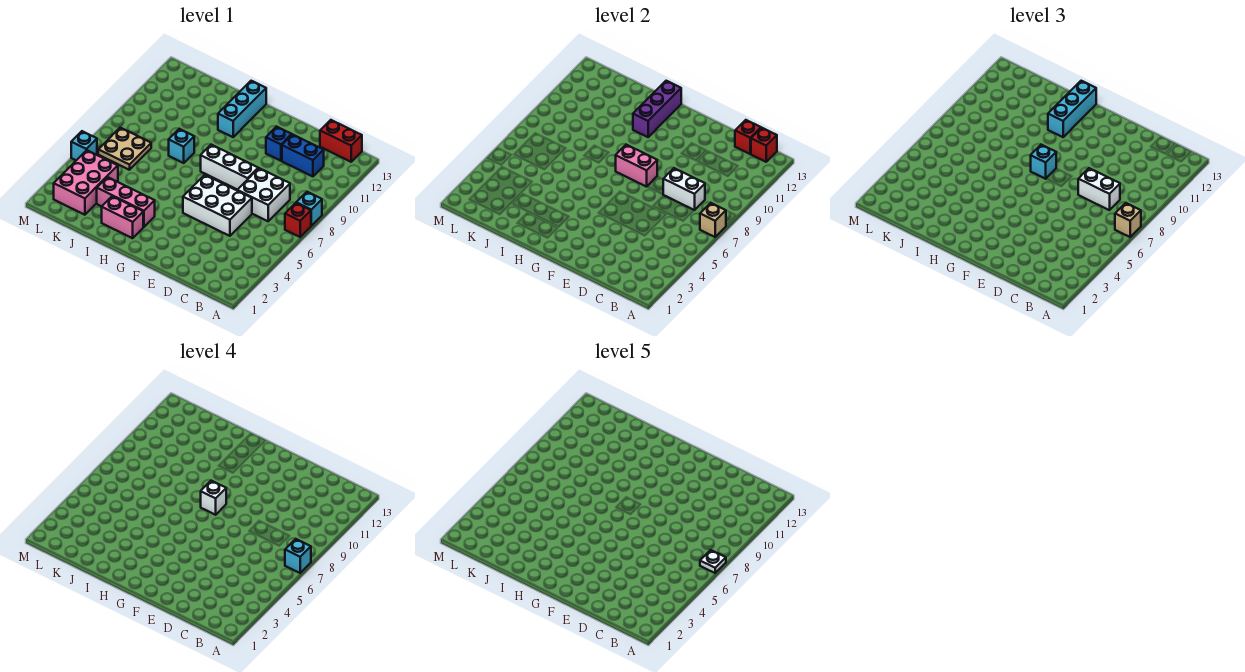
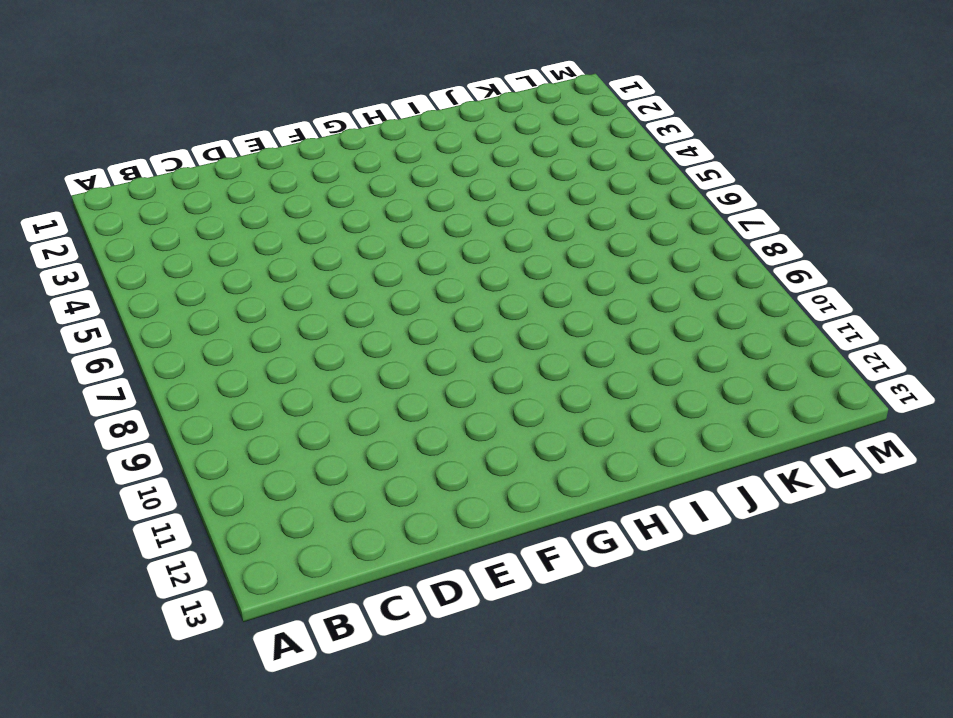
none -> red 1x1 brick [285,203,311,237]
none -> cyan 1x1 brick [296,192,322,226]
none -> red 1x2 brick [320,120,362,162]

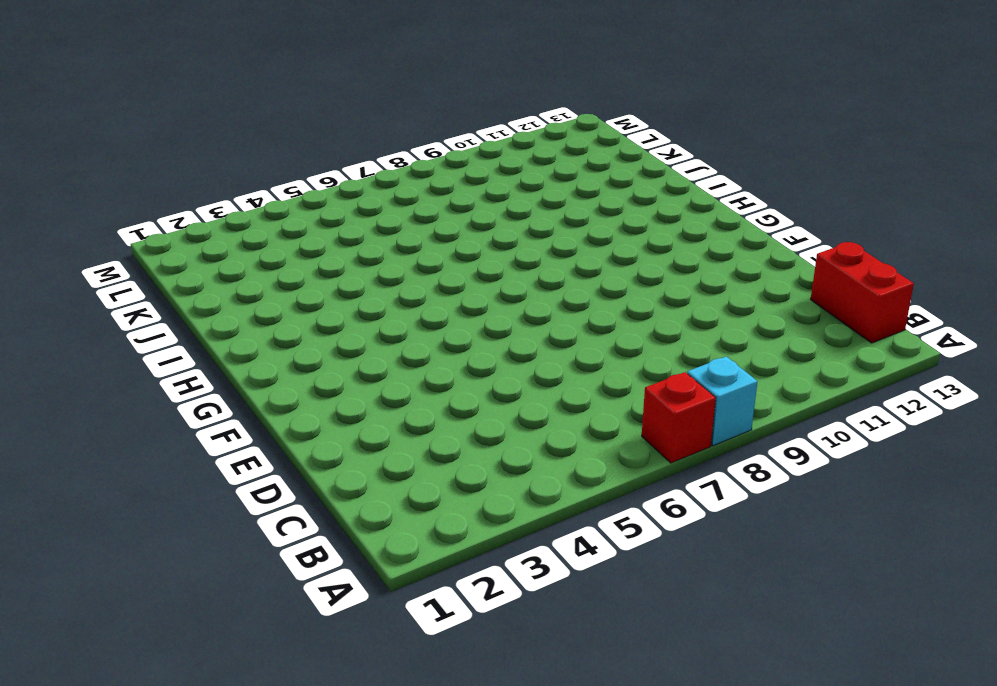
none -> white 2x2 brick [237,168,290,221]
none -> blue 1x2 brick [282,134,324,176]
none -> white 2x3 brick [183,175,252,236]

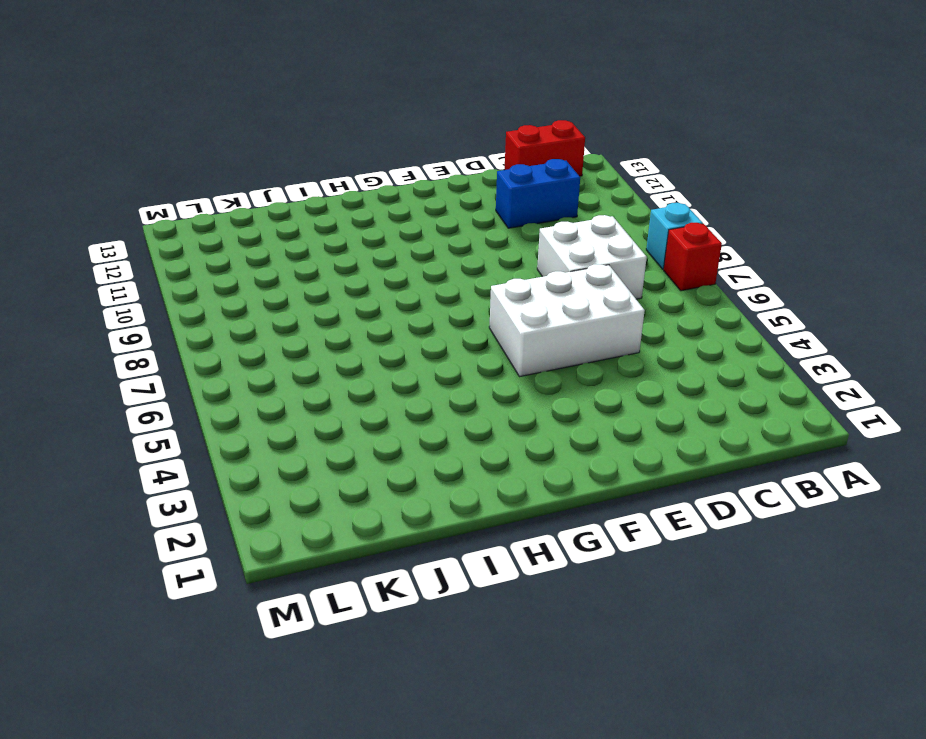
none -> white 1x3 brick [201,145,258,190]
none -> blue 1x1 brick [266,126,292,161]
none -> pink 1x2 brick [102,196,143,238]

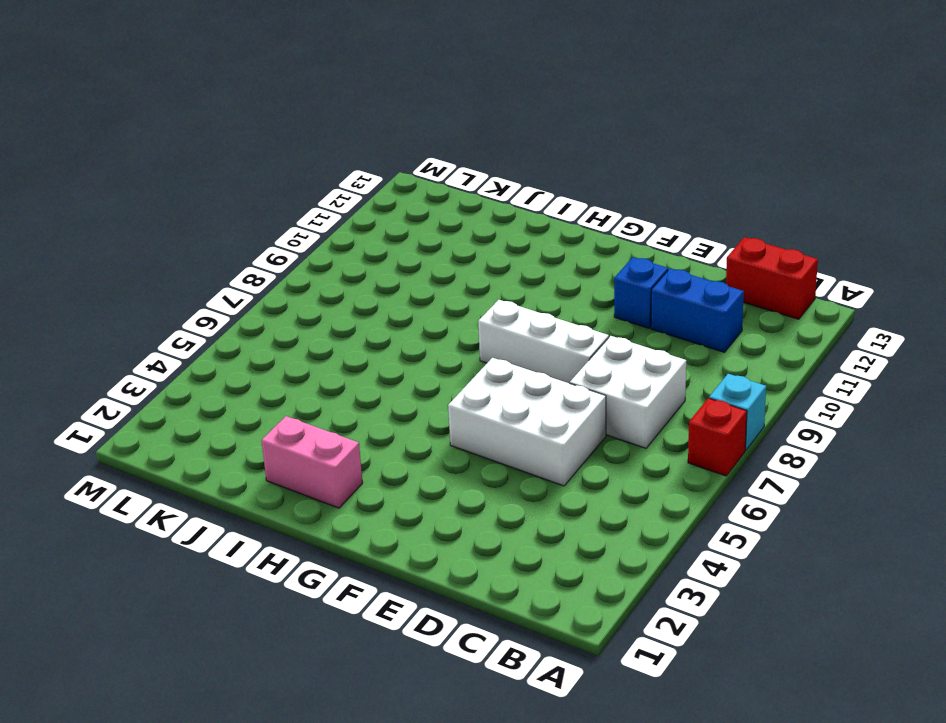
none -> pink 1x3 brick [97,177,155,227]
none -> cyan 1x3 brick [218,81,266,137]
none -> cyan 1x1 brick [169,129,194,163]

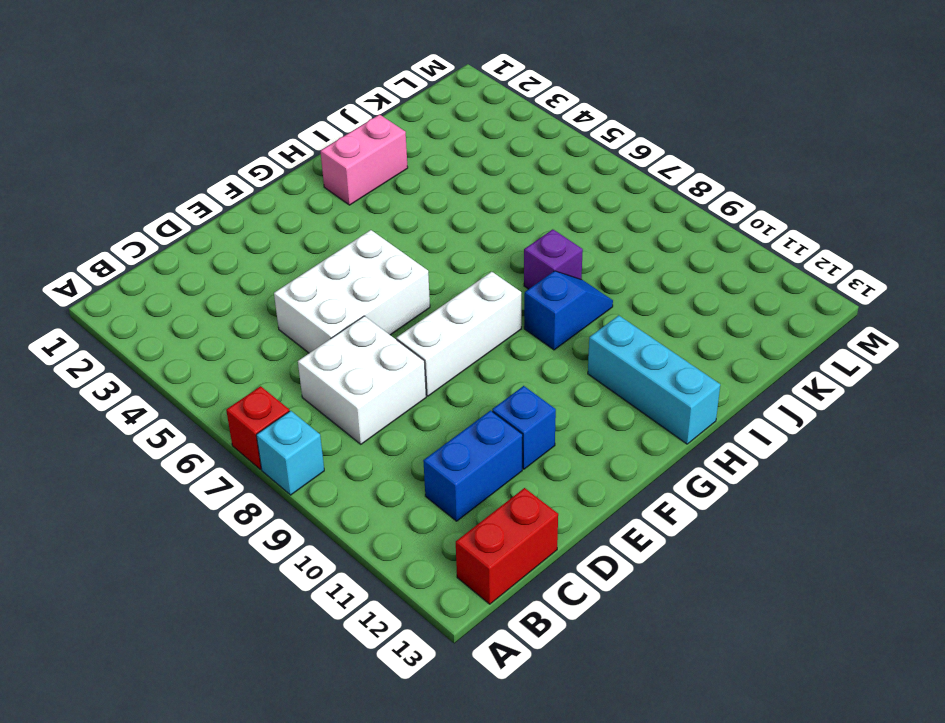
blue 1x2 slope [524,271,613,350] -> none
purple 1x1 brick [524,229,583,289] -> cyan 1x1 brick [169,129,194,163]
none -> pink 1x3 brick [97,177,155,227]
none -> pink 2x3 brick [54,150,118,215]
none -> tan 2x2 plate [98,128,151,170]

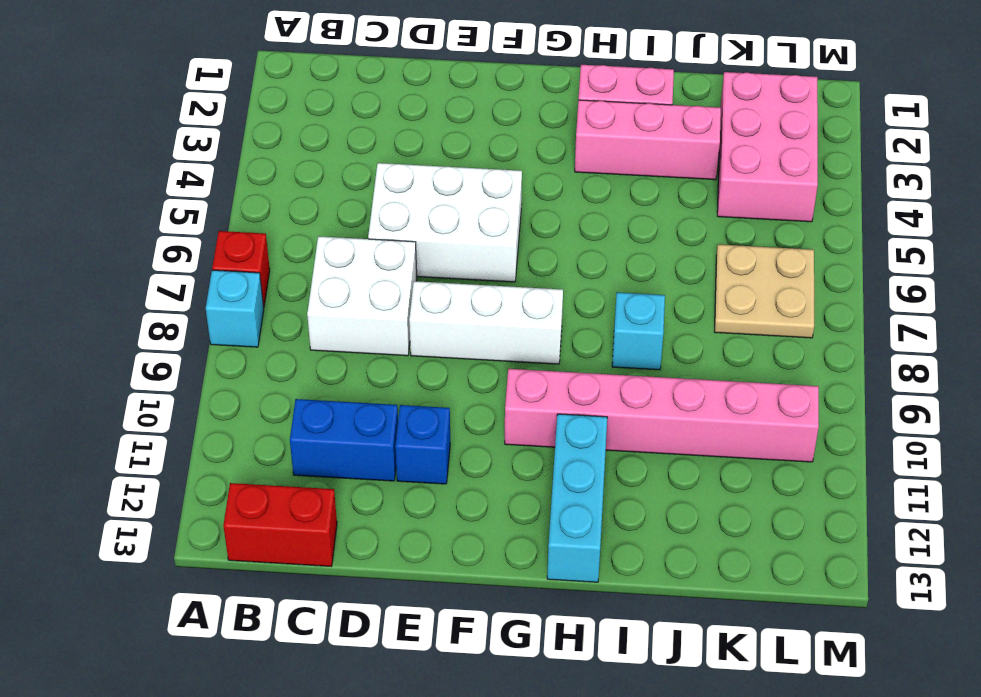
pink 1x6 brick [505,369,819,462] -> none
none -> cyan 1x1 brick [71,131,97,160]
none -> tan 1x1 brick [700,203,726,237]
none -> red 1x1 brick [751,128,777,162]

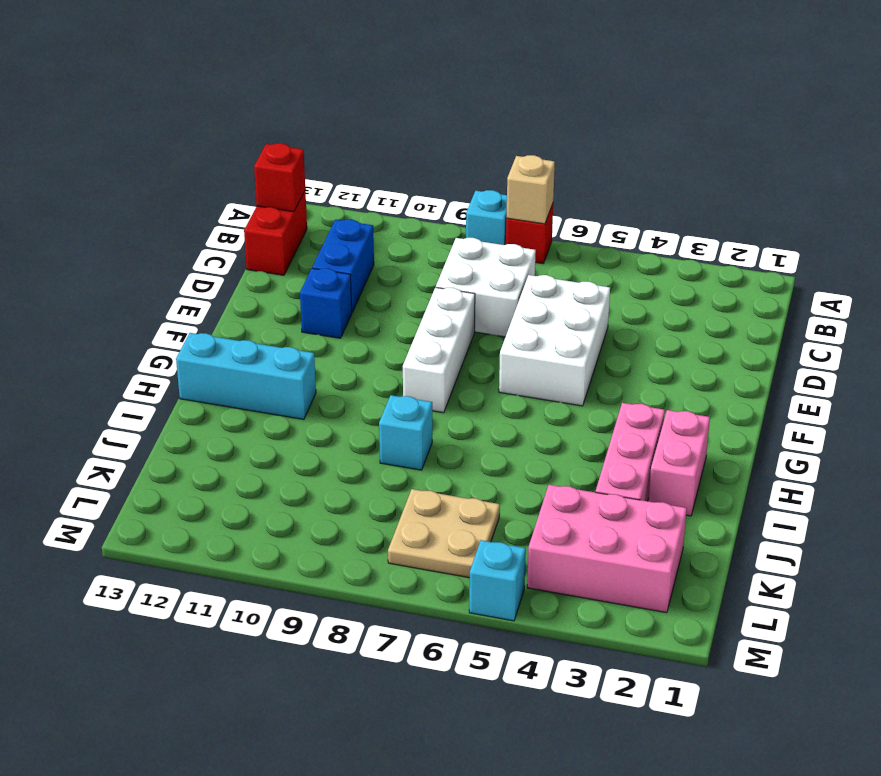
none -> white 1x2 brick [663,168,705,210]
none -> red 1x1 brick [735,120,761,154]
none -> pink 1x2 brick [616,145,657,187]

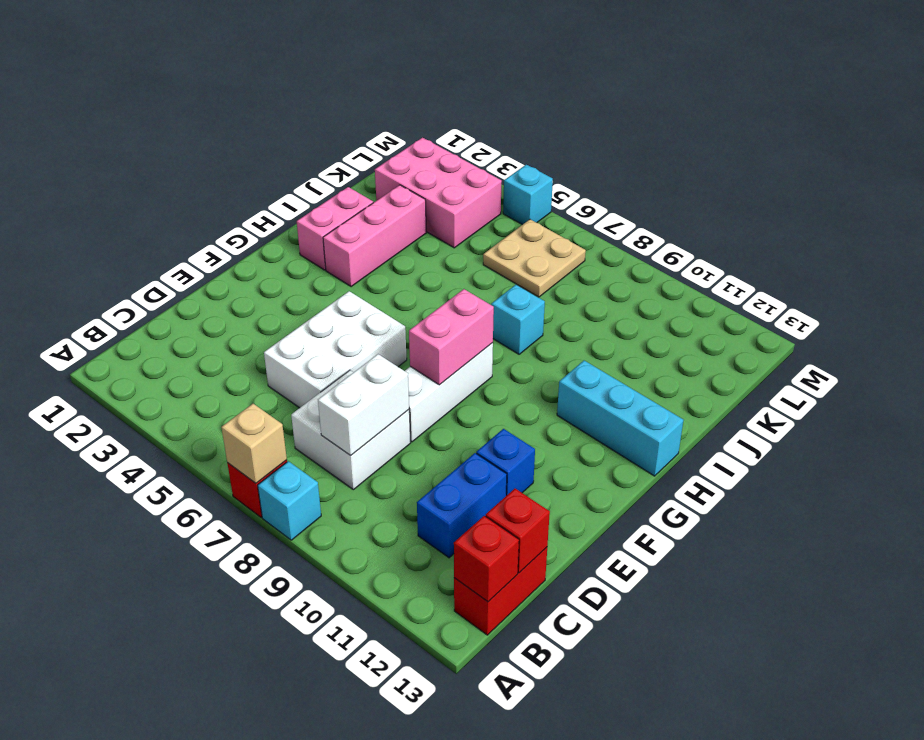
none -> purple 1x3 brick [633,81,681,137]
none -> tan 1x1 brick [1115,203,1141,237]
none -> white 1x2 brick [1078,168,1120,210]

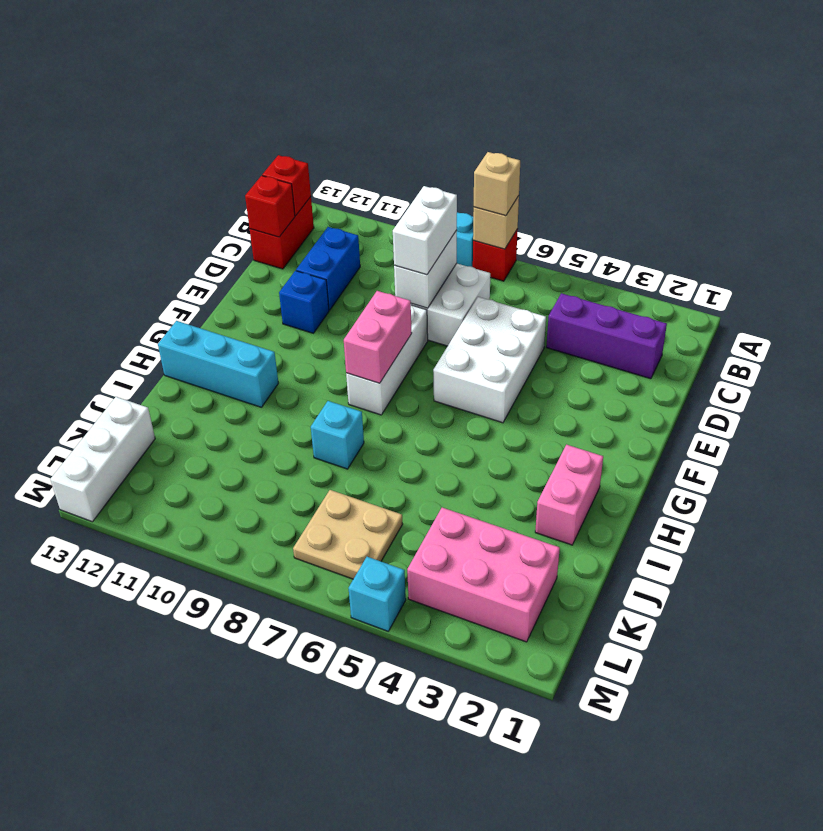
purple 1x3 brick [546,293,667,379] -> purple 1x3 brick moved to [633,81,681,137]
white 1x3 brick [50,397,155,522] -> none
none -> pink 1x3 brick [97,177,155,227]
none -> cyan 1x1 brick [1031,145,1056,179]
none -> cyan 1x3 brick [1048,81,1096,137]

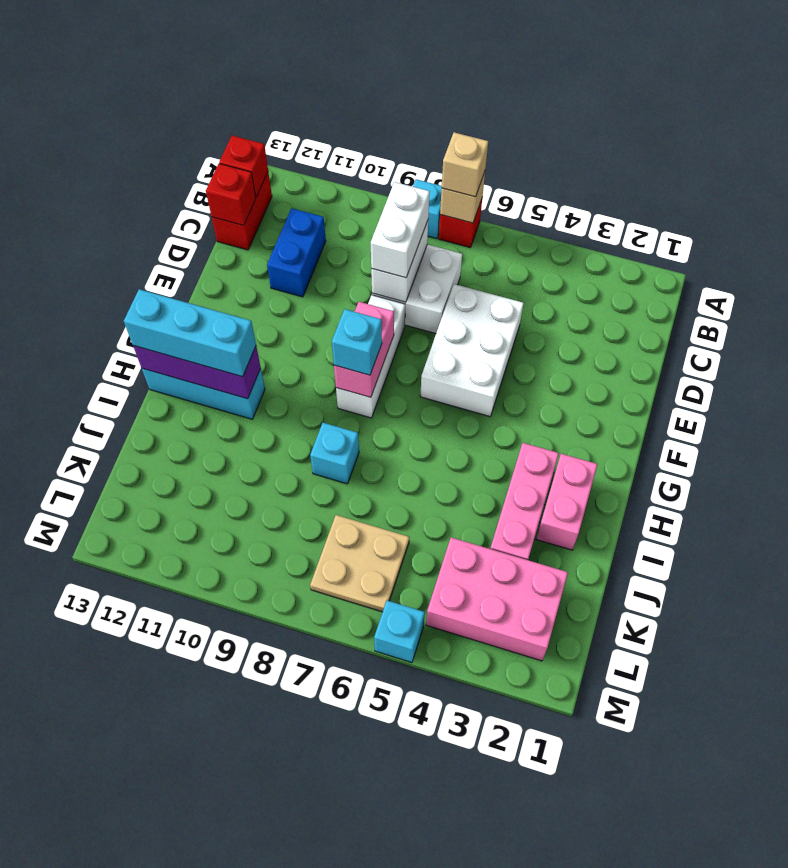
none -> blue 1x1 brick [266,126,292,161]
none -> cyan 1x1 brick [285,539,311,573]
none -> white 1x1 brick [201,481,226,515]

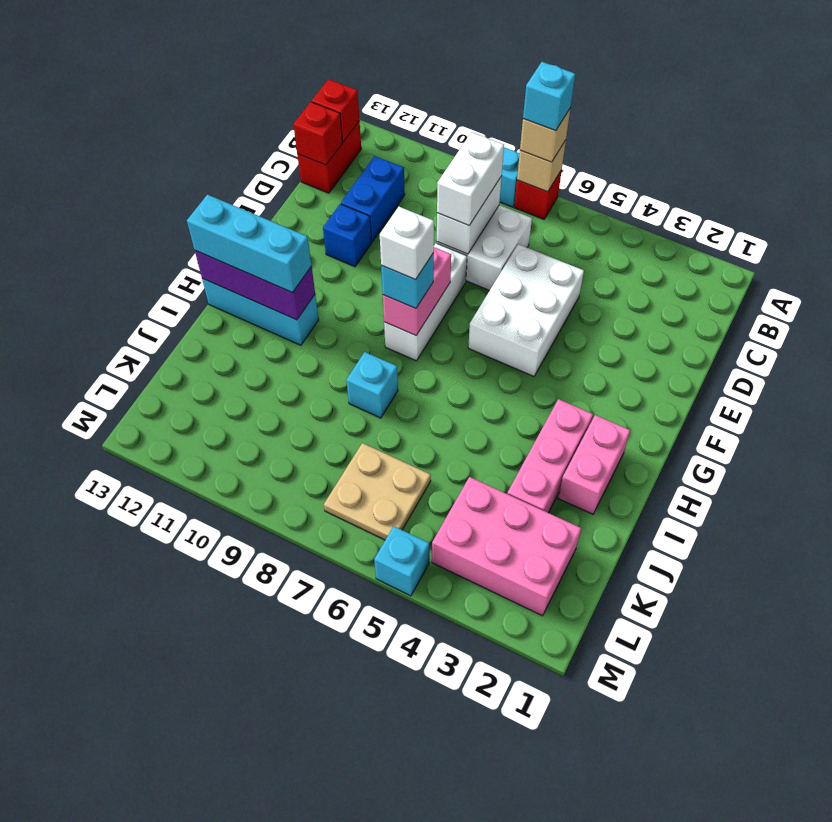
none -> white 1x1 plate [700,550,726,573]

